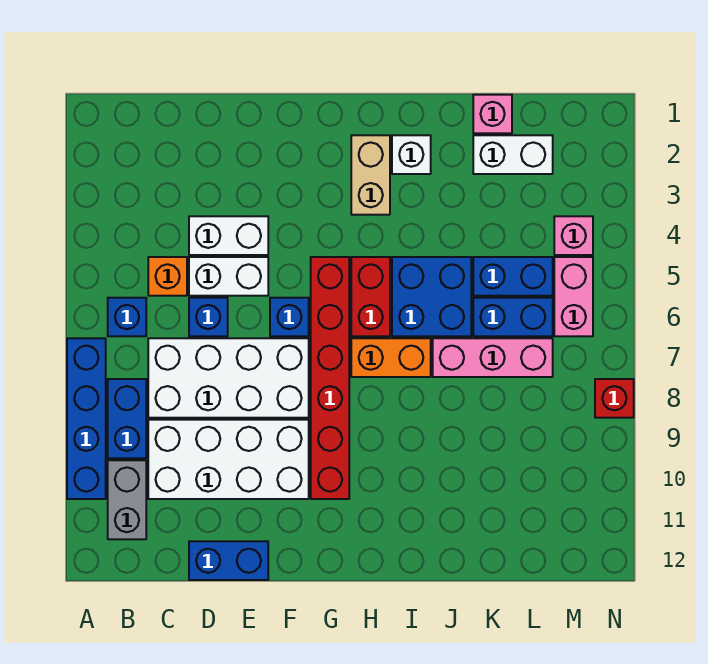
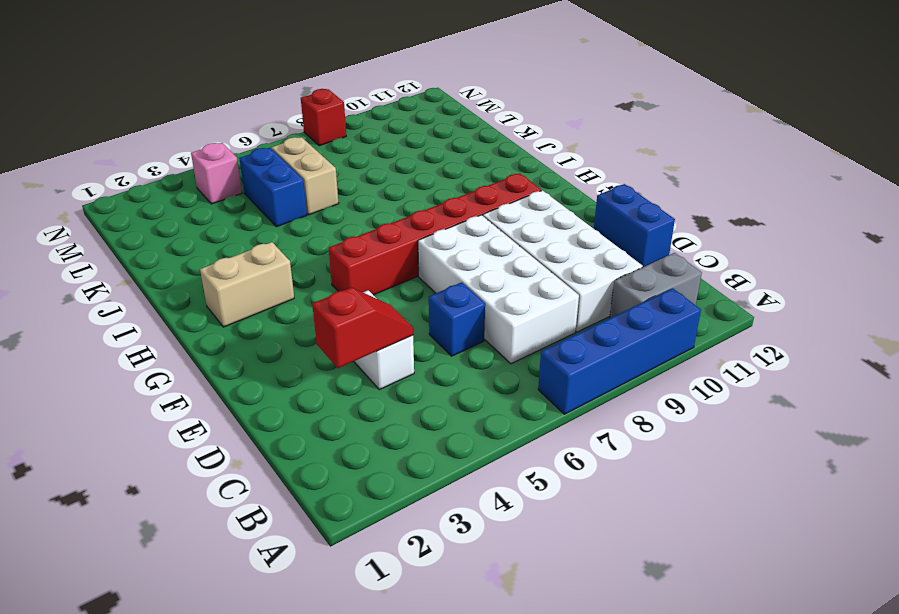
red 1x2 slope [312,288,413,368] -> none
tan 1x2 brick [272,137,339,215] -> blue 1x2 brick [473,298,553,336]
none -> blue 1x1 brick [108,298,146,336]
none -> blue 1x2 brick [108,379,146,458]
none -> orange 1x1 brick [148,257,187,296]

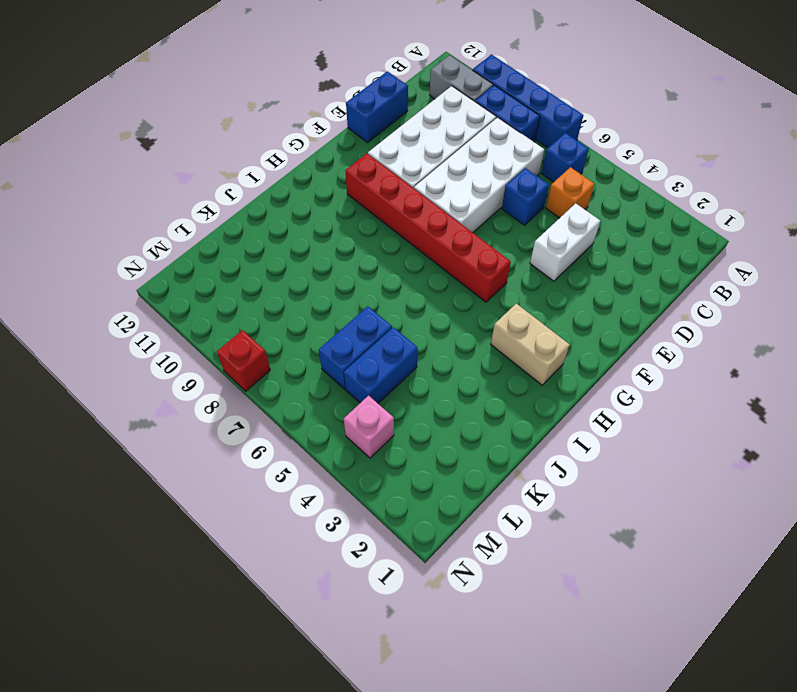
none -> white 1x2 brick [189,257,268,296]
none -> blue 1x1 brick [270,298,309,336]
none -> red 1x2 brick [351,257,390,336]

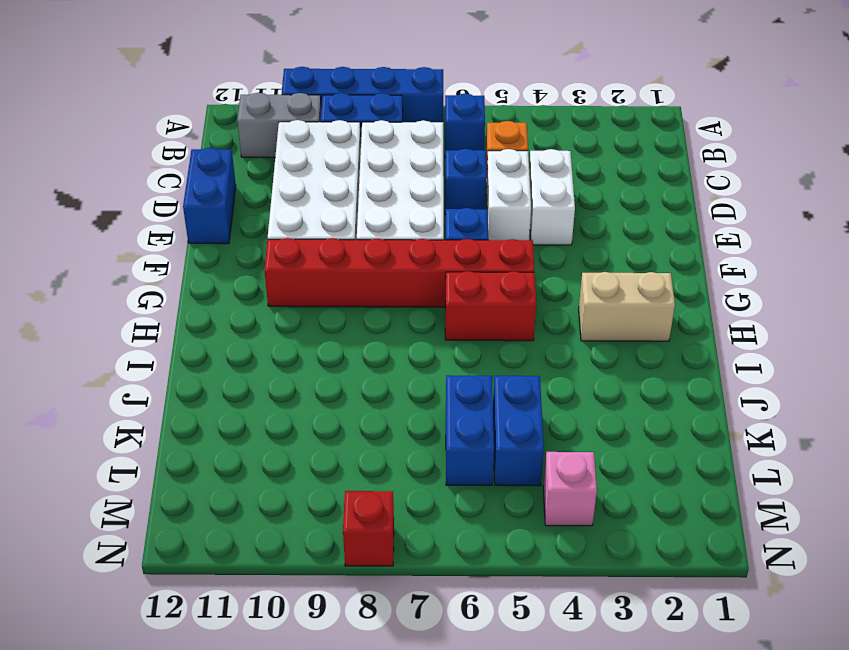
none -> orange 1x2 brick [351,338,431,377]
none -> white 1x1 brick [392,135,431,174]
none -> blue 2x2 brick [392,257,471,336]

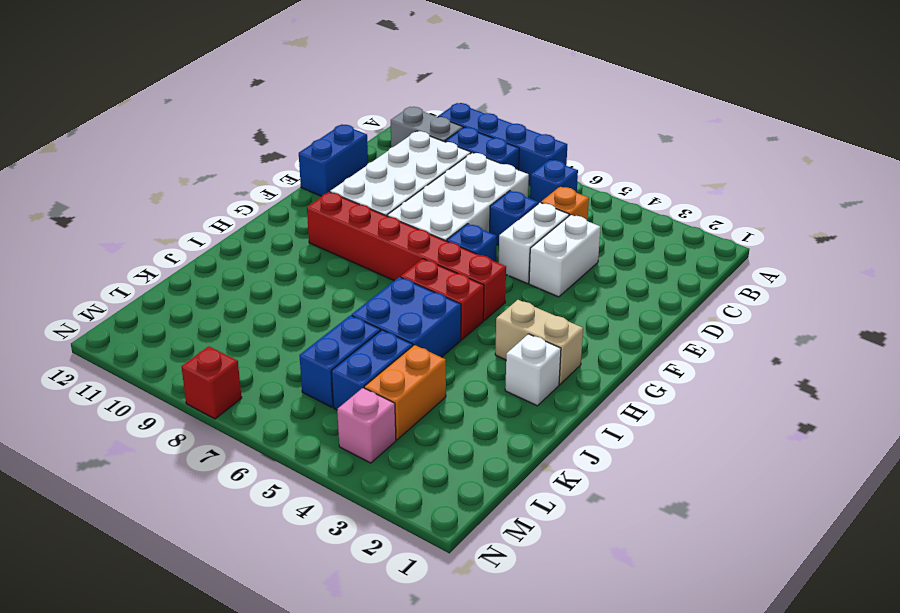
orange 1x2 brick [364,345,446,440] -> orange 1x2 brick moved to [351,338,431,377]
none -> pink 1x3 brick [433,338,553,377]
none -> pink 1x1 brick [473,95,512,133]
none -> white 1x2 brick [473,135,553,174]

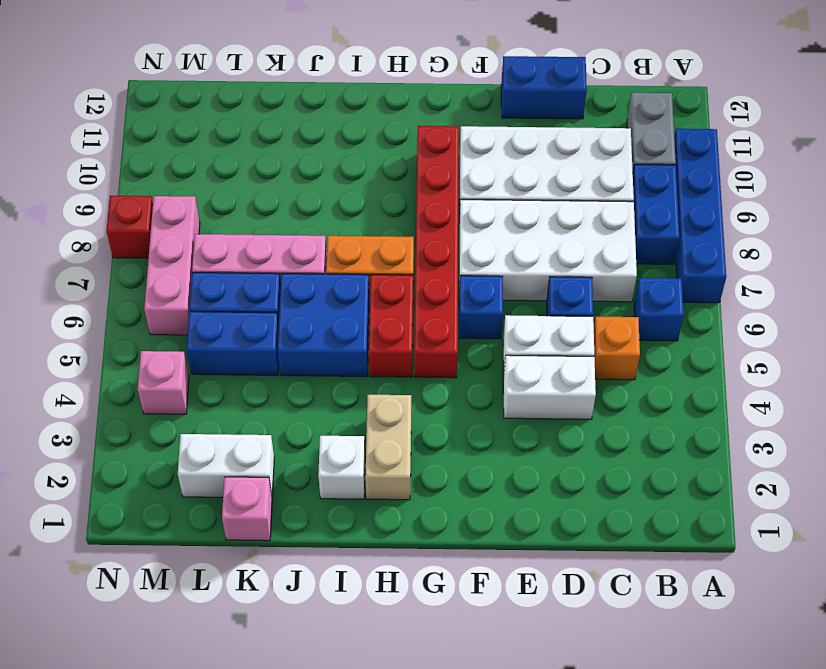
pink 1x3 brick [144,196,200,335] -> pink 1x2 brick [554,257,593,336]

